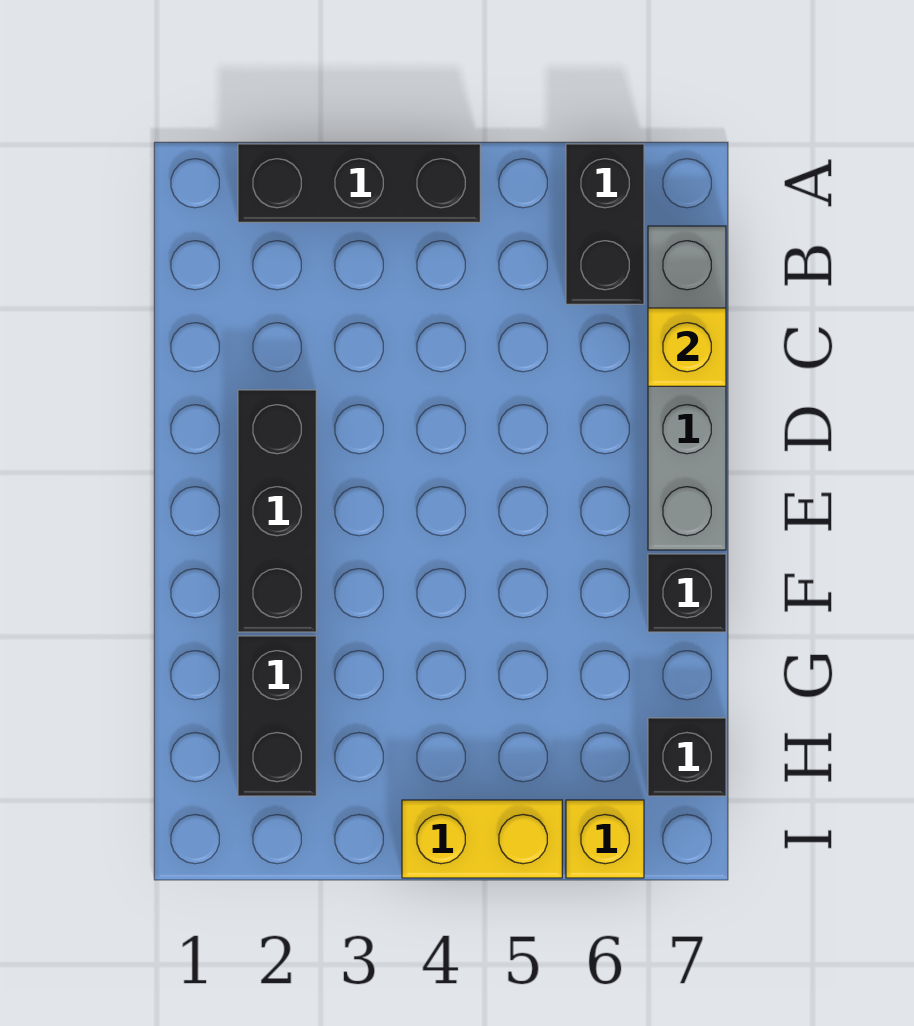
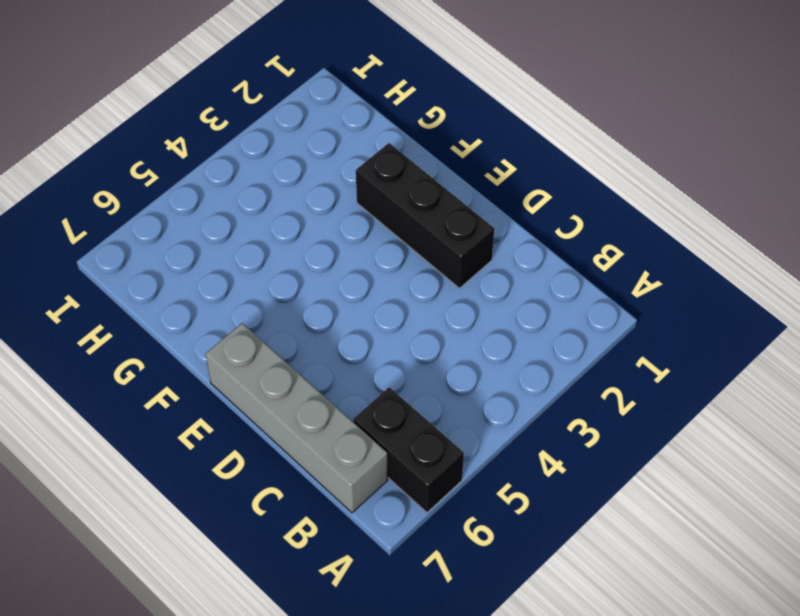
none -> black 1x3 brick [238,144,480,222]
none -> black 1x1 brick [648,554,726,632]

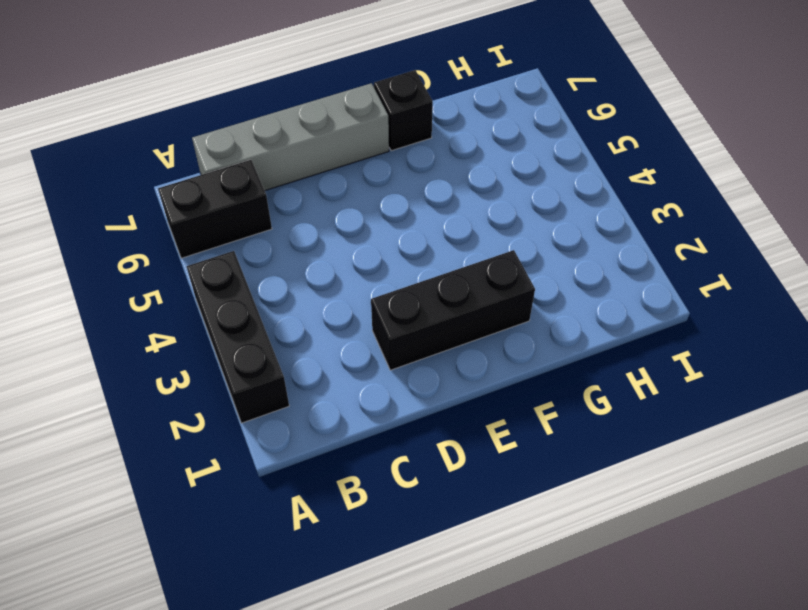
none -> black 1x2 brick [238,636,316,796]
none -> black 1x1 brick [648,718,726,796]

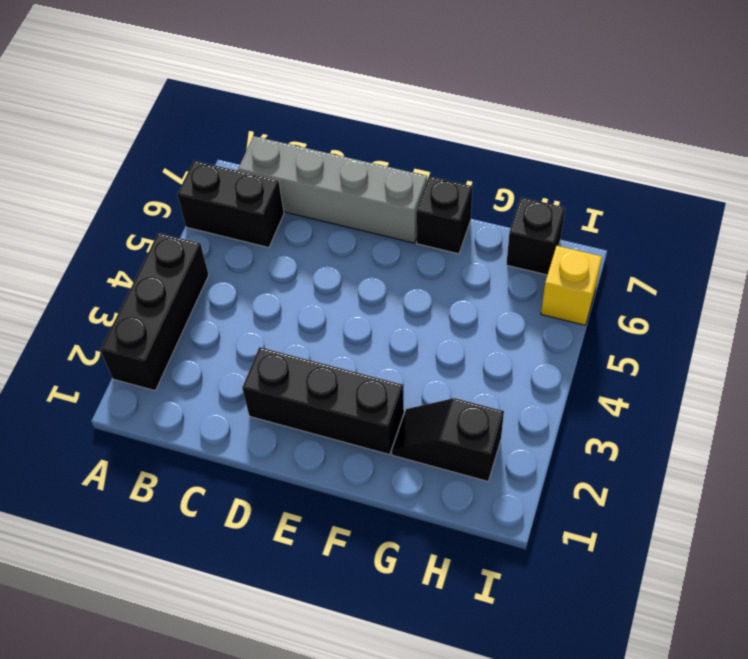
black 1x2 slope [392,398,504,481] -> black 1x2 brick [238,636,316,796]
none -> yellow 1x2 brick [402,800,562,878]
none -> yellow 1x1 brick [648,308,726,386]

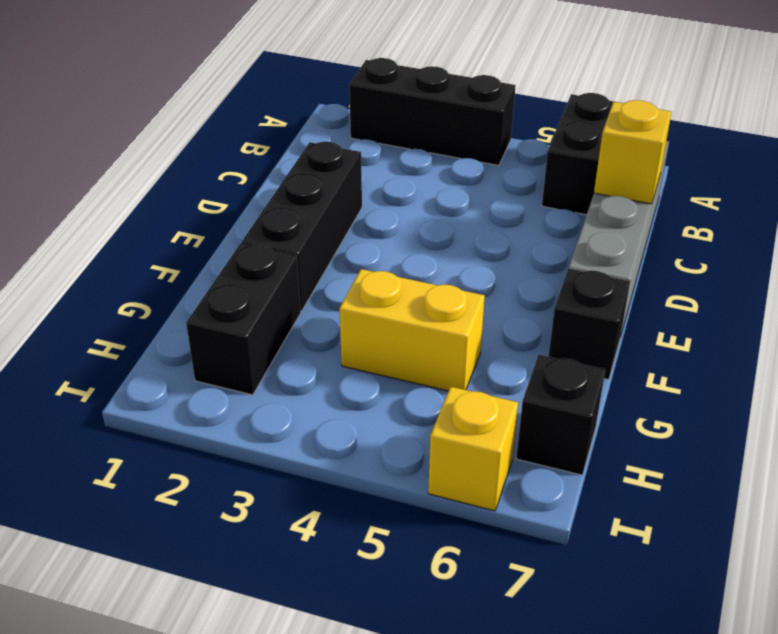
yellow 1x2 brick [339,269,485,391] -> yellow 1x2 brick moved to [402,800,562,878]

